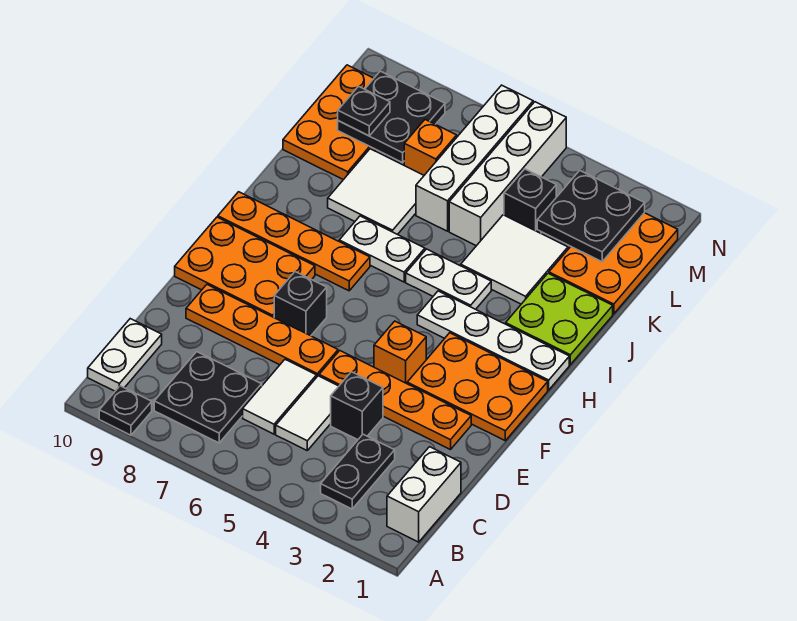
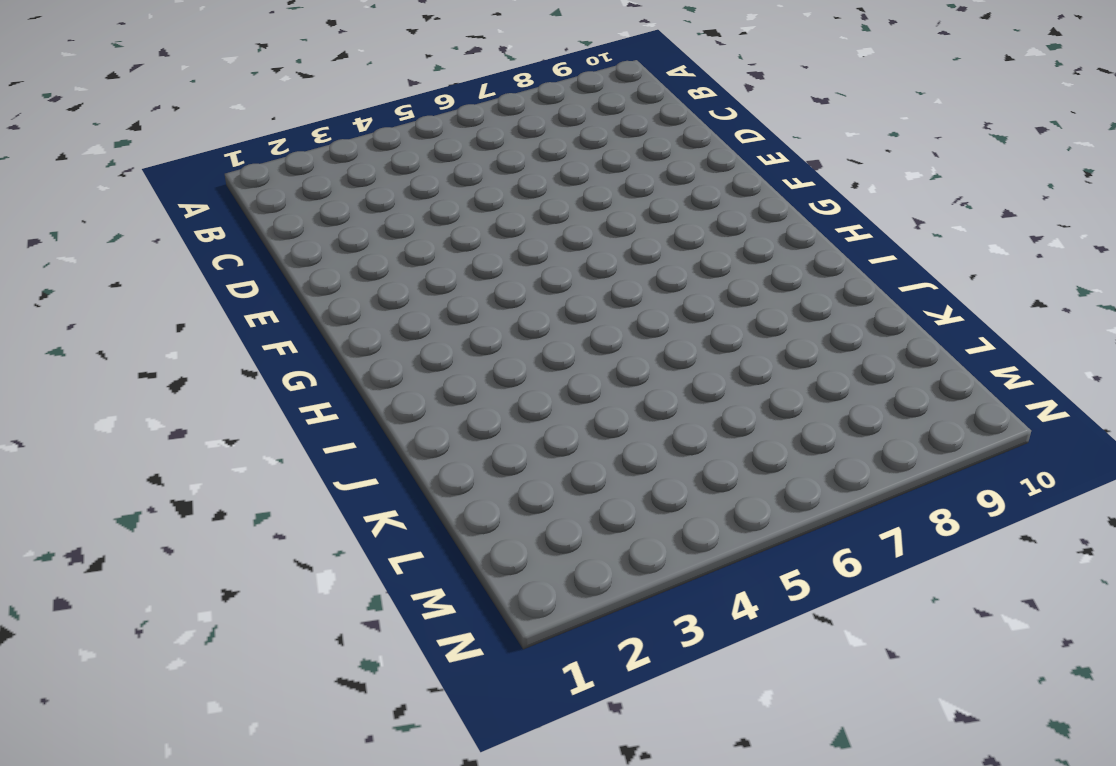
none -> black 1x1 plate [99,386,152,435]
none -> white 1x2 brick [387,447,461,542]
none -> black 1x2 plate [321,434,395,509]
none -> black 2x2 plate [154,352,262,443]

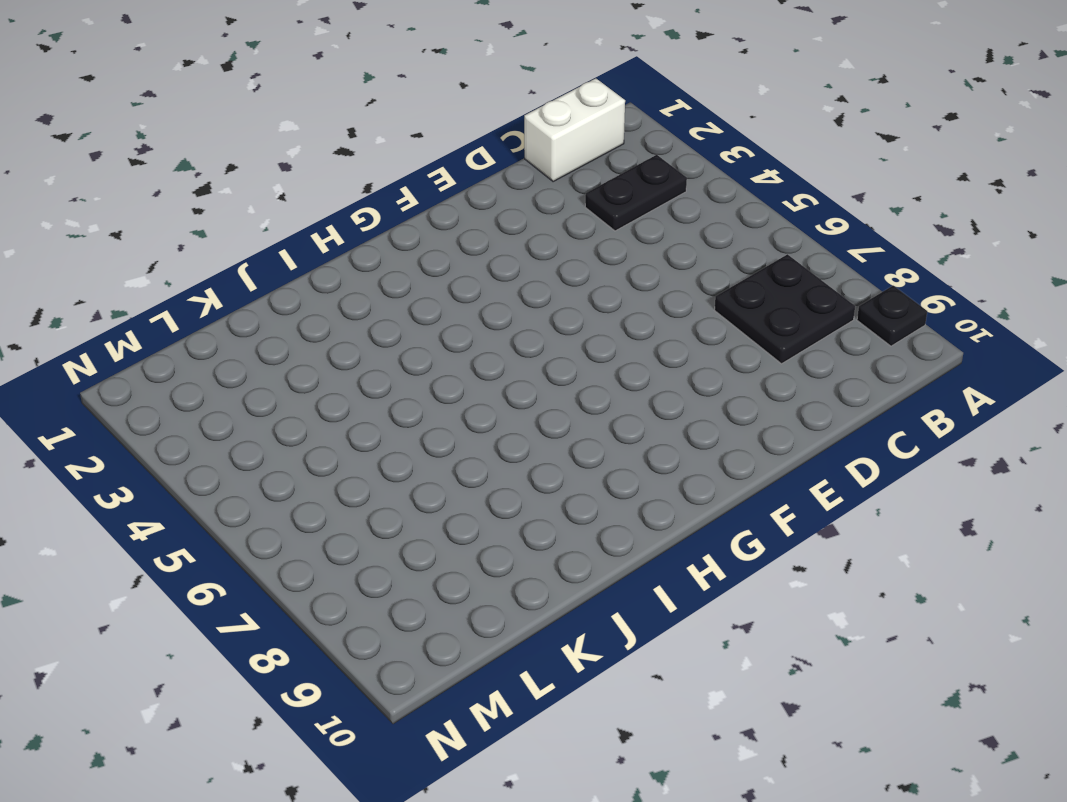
none -> white 1x2 plate [88,319,162,391]
none -> white 1x2 tile [276,376,339,450]
none -> white 1x2 tile [243,360,316,434]
none -> black 1x1 brick [331,372,383,440]

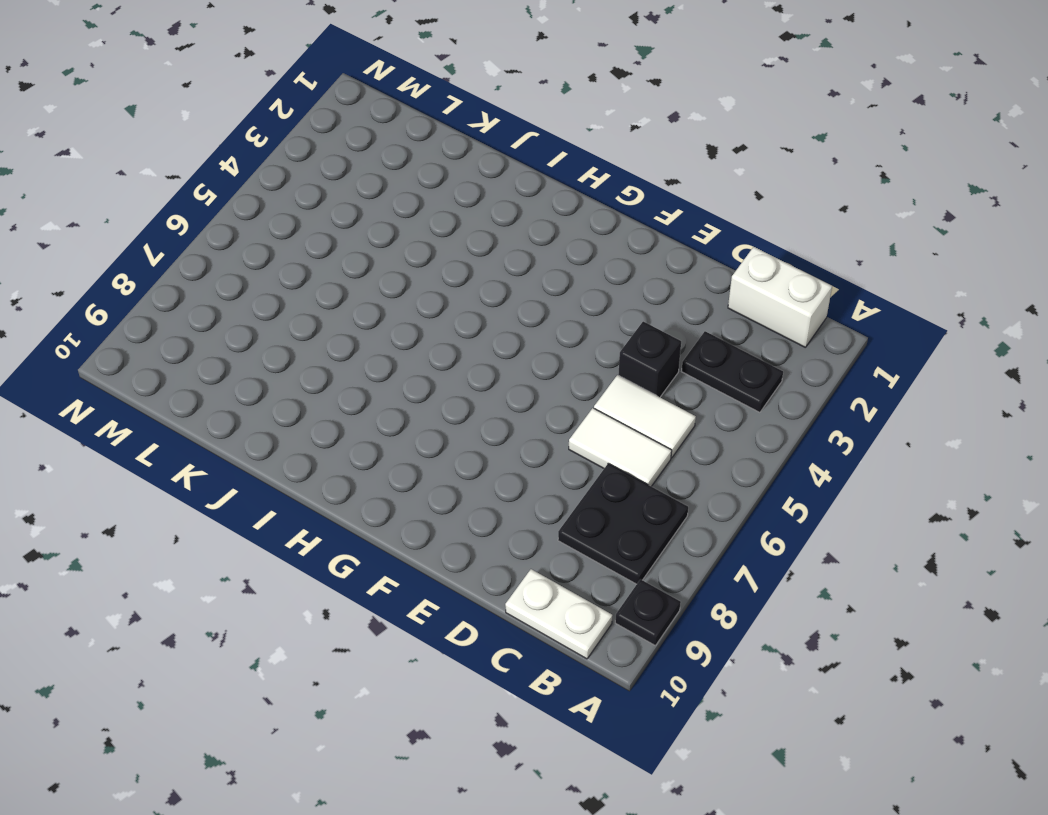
none -> orange 1x4 plate [319,351,471,450]
none -> orange 1x4 plate [186,285,338,377]
none -> orange 2x3 plate [407,333,548,441]
none -> orange 1x1 brick [374,321,426,384]

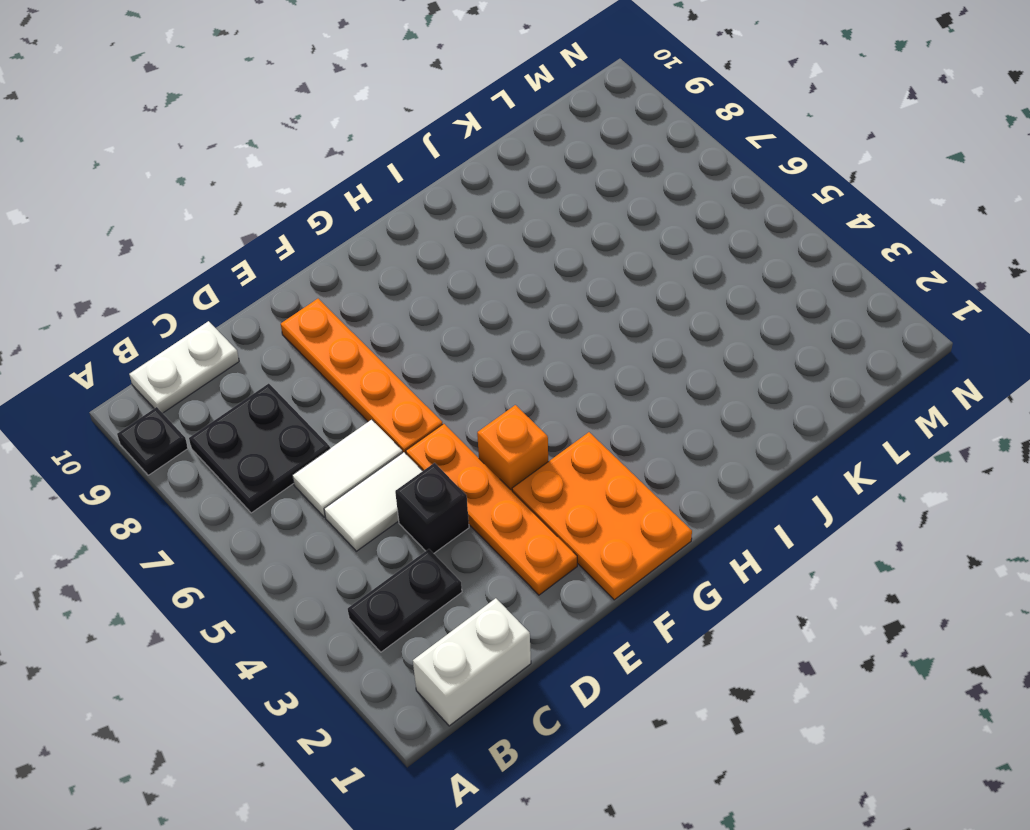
none -> black 1x1 brick [274,272,327,336]
none -> orange 2x3 plate [175,217,315,317]
none -> white 1x4 plate [417,291,569,390]
none -> orange 1x4 plate [218,192,370,291]

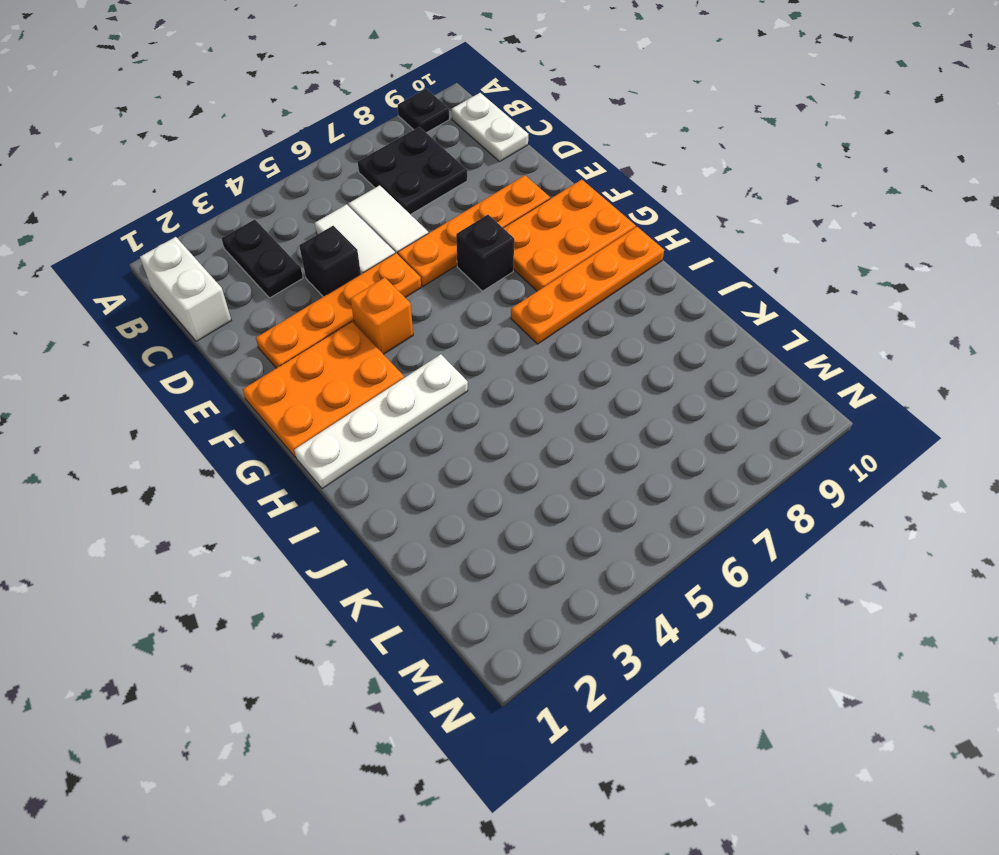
none -> lime 2x2 plate [506,273,613,365]
none -> white 1x2 plate [406,249,491,309]
none -> white 1x2 plate [339,216,425,282]
none -> white 2x2 tile [461,215,568,304]

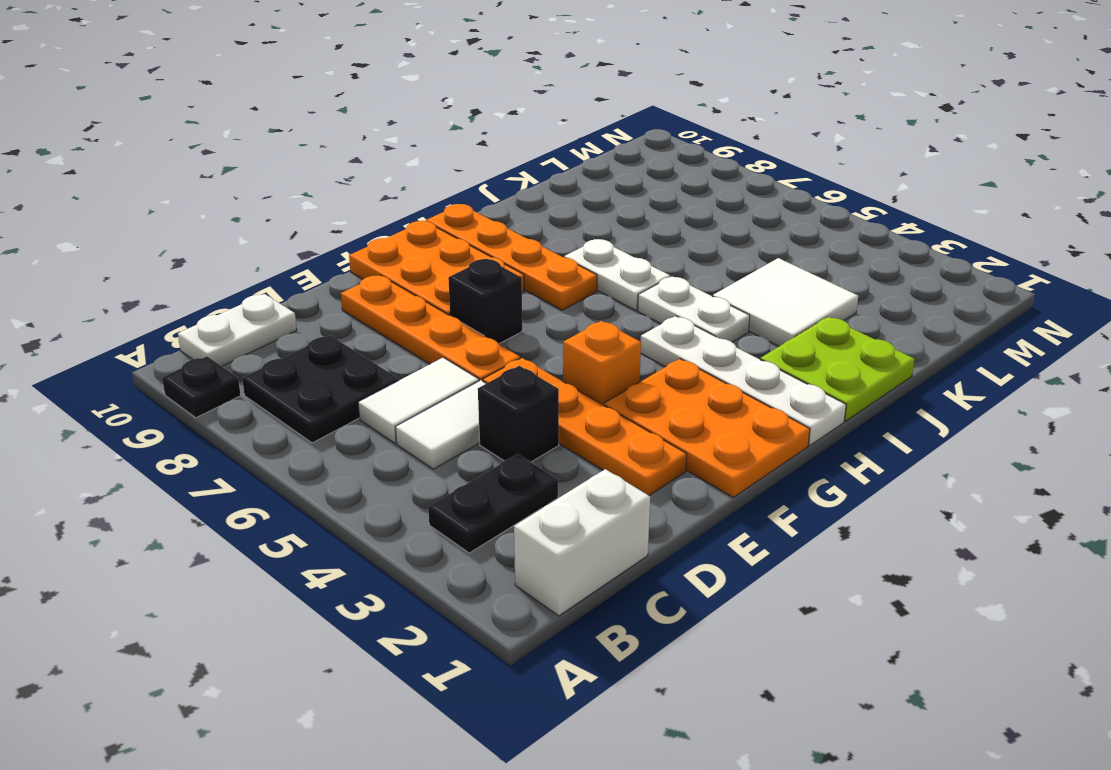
none -> white 2x2 tile [328,149,424,235]
none -> orange 2x3 plate [549,213,678,314]
none -> white 1x4 brick [449,102,566,246]
none -> white 1x4 brick [416,85,533,231]

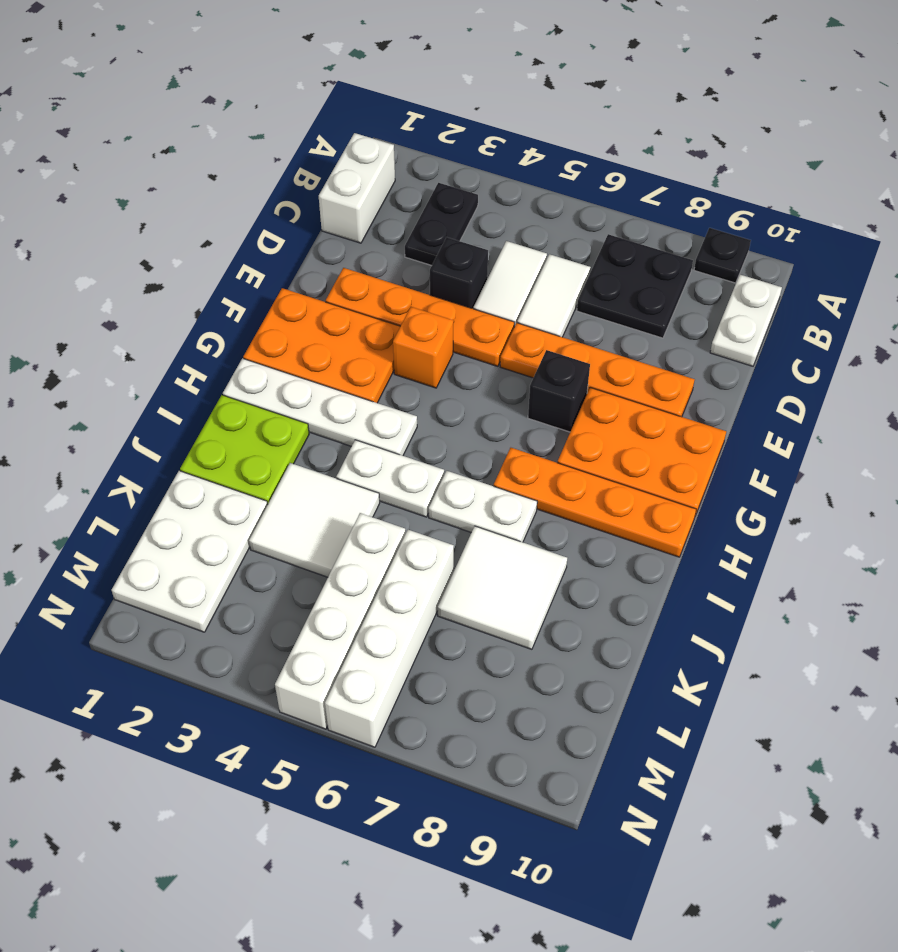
white 2x3 plate [112,471,268,632] -> orange 2x3 plate [549,213,678,314]
none -> orange 2x3 plate [283,65,376,180]
none -> black 1x1 brick [504,169,556,233]
none -> orange 1x1 brick [404,120,457,175]
none -> black 2x2 plate [537,171,645,262]

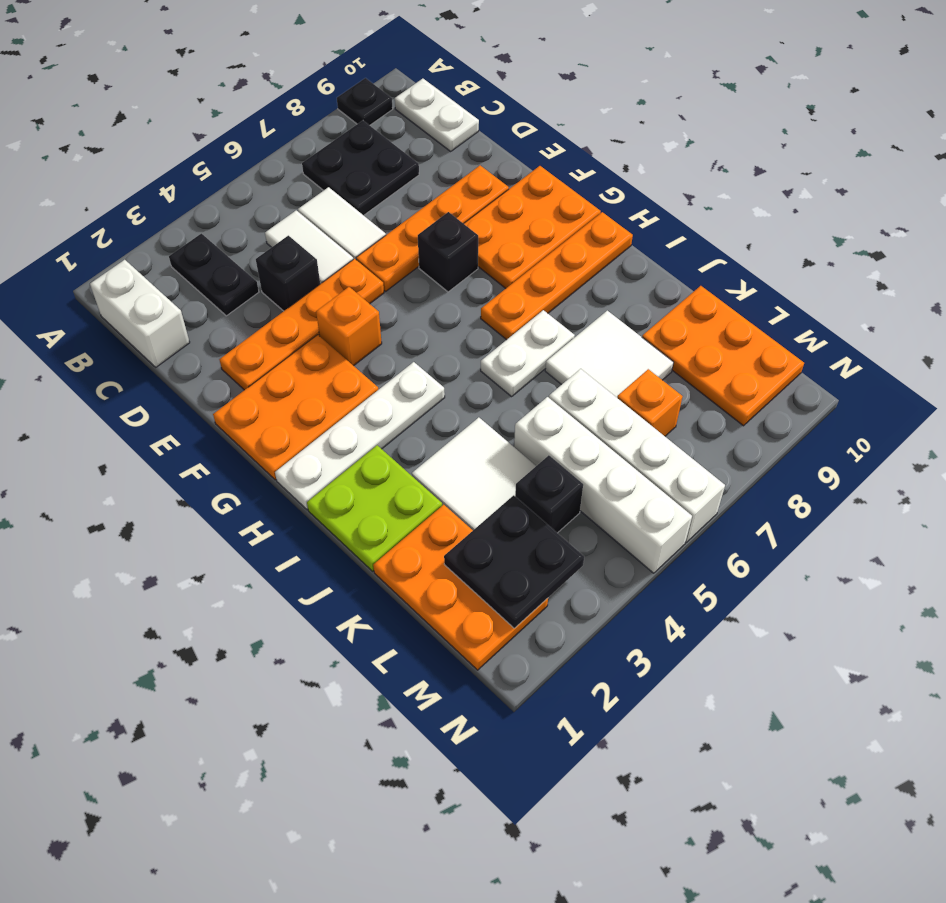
none -> white 1x2 plate [406,249,491,309]
none -> black 2x2 plate [338,71,445,163]
none -> black 1x1 plate [338,86,390,136]

